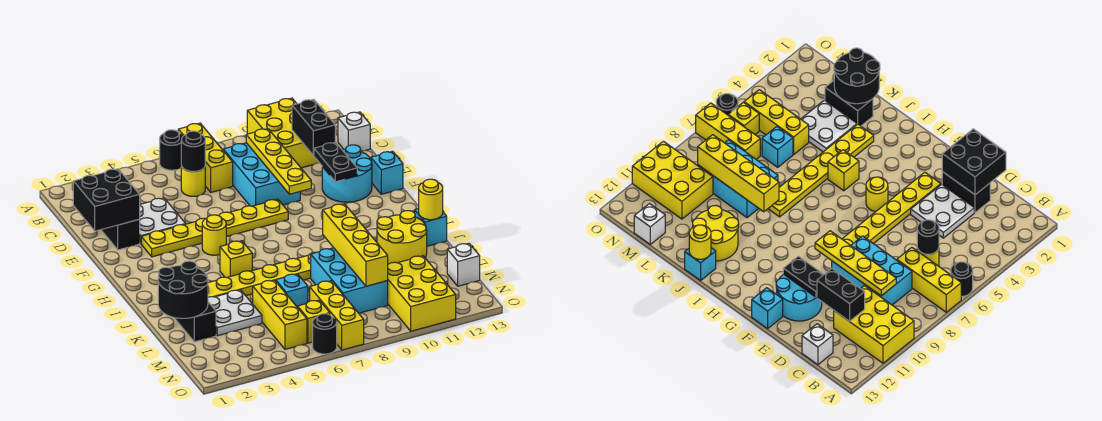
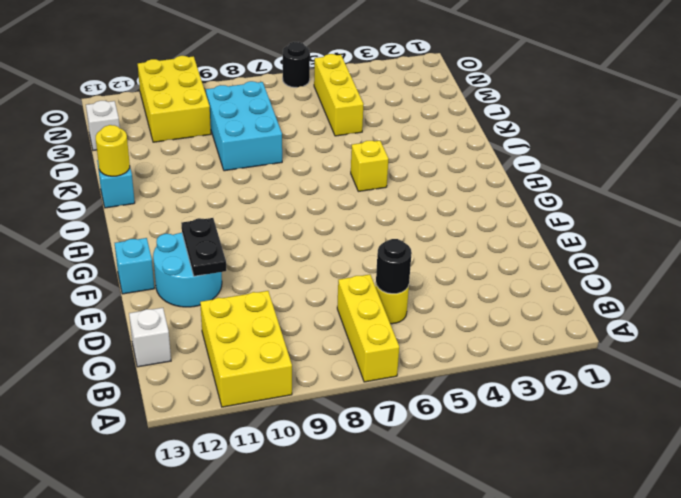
none -> black 1x1 round brick [160,130,183,170]
none -> cyan 2x3 brick [223,143,300,206]
none -> black 1x2 brick [101,219,140,250]
none -> white 2x2 plate [140,198,185,243]

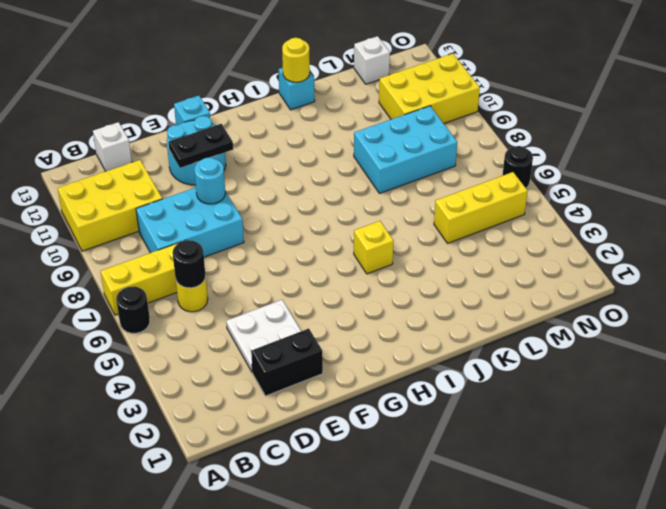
cyan 1x1 round brick [194,157,225,204] -> yellow 1x4 plate [246,129,311,194]
none -> yellow 1x6 plate [141,199,288,257]
none -> yellow 1x1 round brick [202,215,226,255]
none -> yellow 1x6 plate [208,252,316,297]
none -> yellow 2x2 round brick [377,211,427,264]

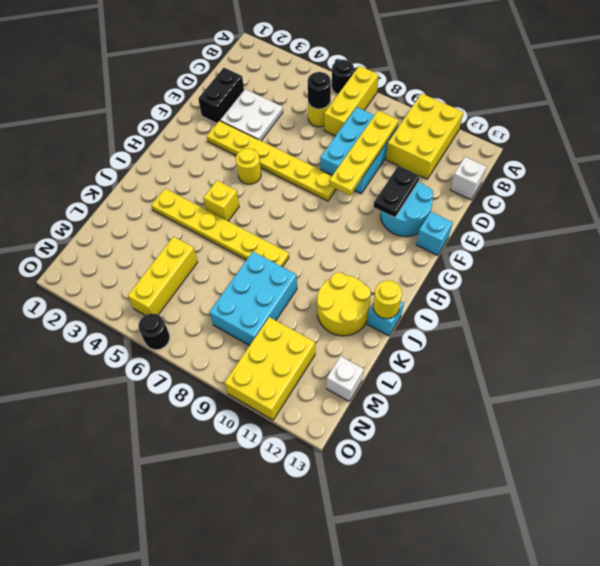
none -> black 1x2 brick [175,302,216,342]
none -> white 2x2 plate [208,290,262,336]
none -> cyan 1x1 brick [276,274,308,308]
none -> yellow 1x3 brick [310,281,364,350]

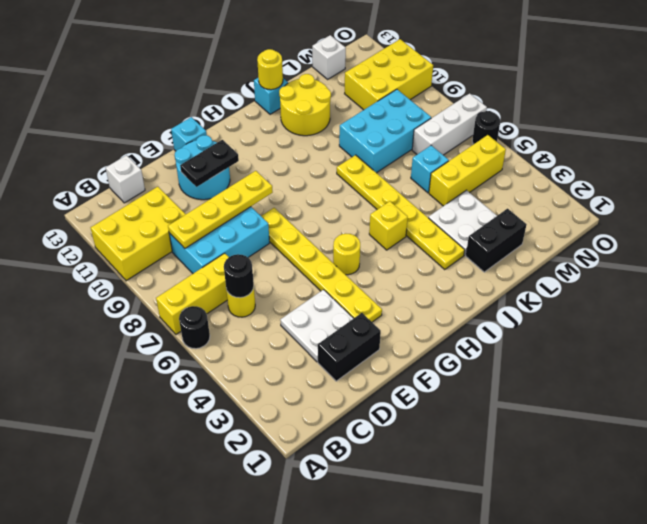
white 1x3 brick [412,93,487,155] -> yellow 1x3 brick [310,281,364,350]
none -> yellow 1x1 brick [298,300,330,343]
none -> black 1x2 brick [292,99,335,156]
none -> black 2x2 brick [73,169,140,231]
none -> yellow 1x4 brick [323,204,388,286]

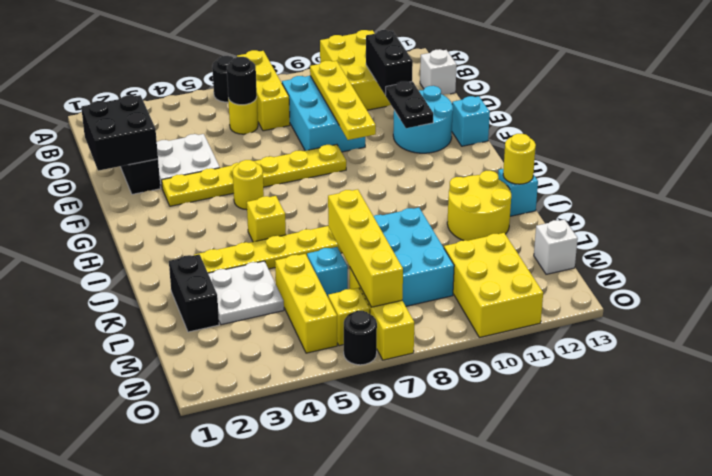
yellow 1x4 brick [328,189,403,307] -> yellow 1x4 brick moved to [323,204,388,286]
none -> black 2x2 round brick [158,261,208,318]

